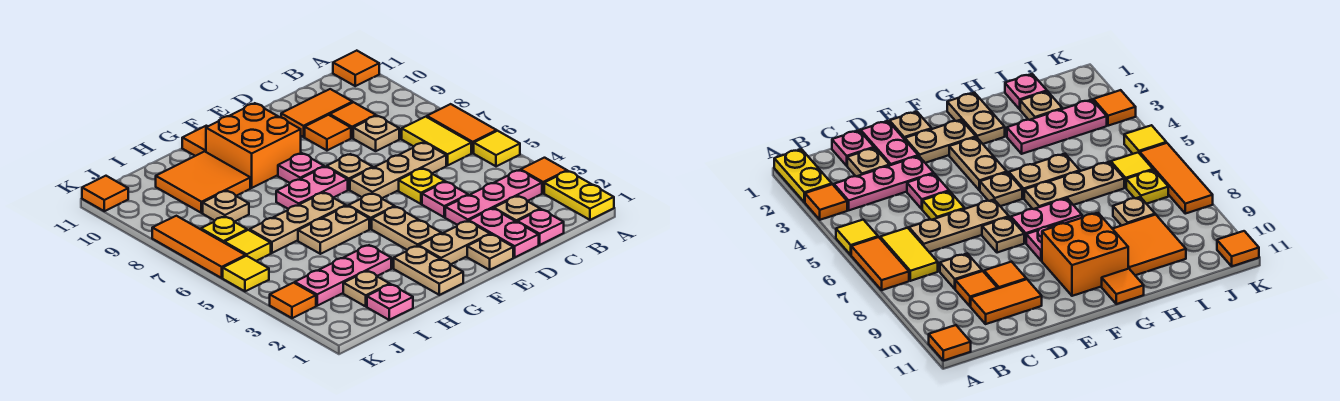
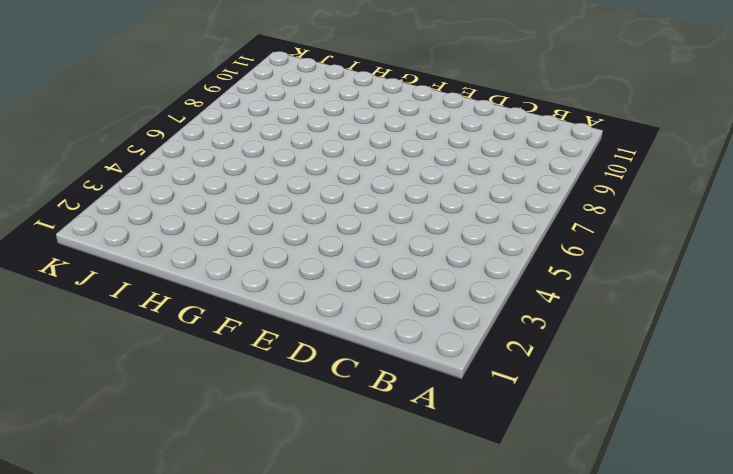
none -> yellow 1x2 plate [544,171,614,220]
none -> orange 1x1 tile [521,158,567,193]
none -> yellow 1x1 tile [474,131,520,166]
none -> orange 1x2 tile [427,104,497,153]

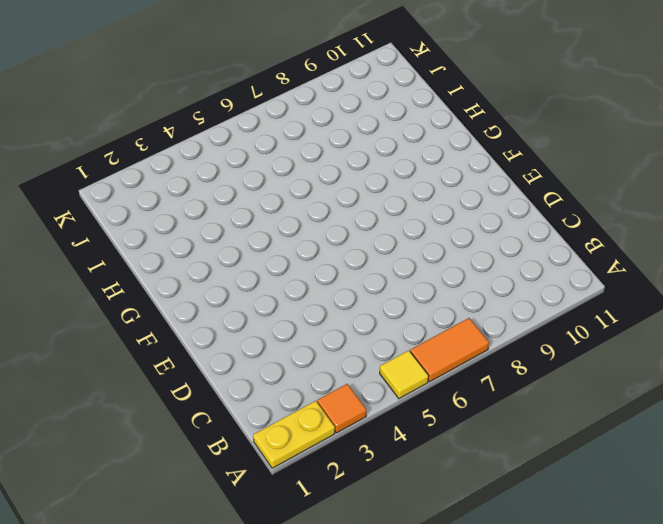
none -> orange 1x1 tile [333,51,379,86]
none -> pink 1x3 plate [445,170,542,225]
none -> yellow 1x2 tile [402,117,471,166]
none -> pink 1x1 plate [517,209,564,245]

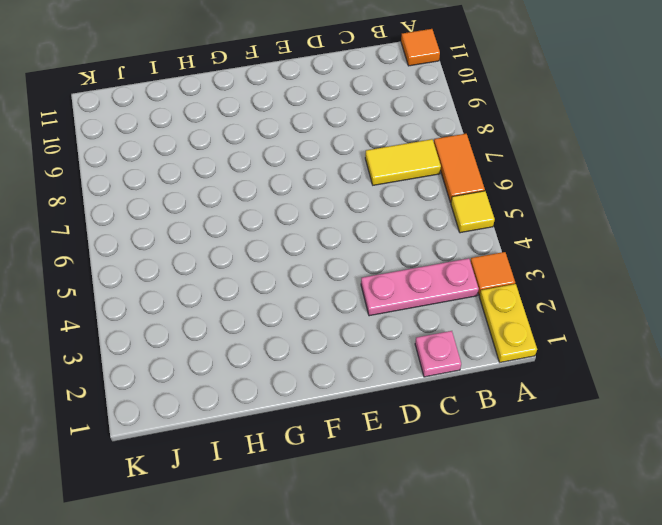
yellow 1x2 tile [365,139,441,185] -> yellow 1x2 tile turned to [402,117,471,166]
none -> tan 1x1 plate [494,196,540,222]
none -> tan 1x3 plate [350,143,446,199]
none -> tan 1x1 plate [353,116,399,151]
none -> orange 1x1 tile [330,102,376,138]

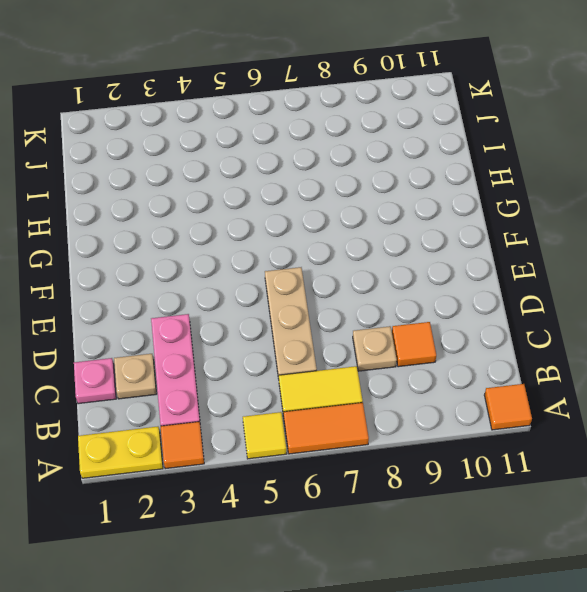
none -> orange 1x2 tile [281,89,353,137]
none -> pink 1x2 plate [469,208,539,257]
none -> pink 1x1 plate [422,182,468,217]
none -> yellow 1x1 plate [399,168,445,204]

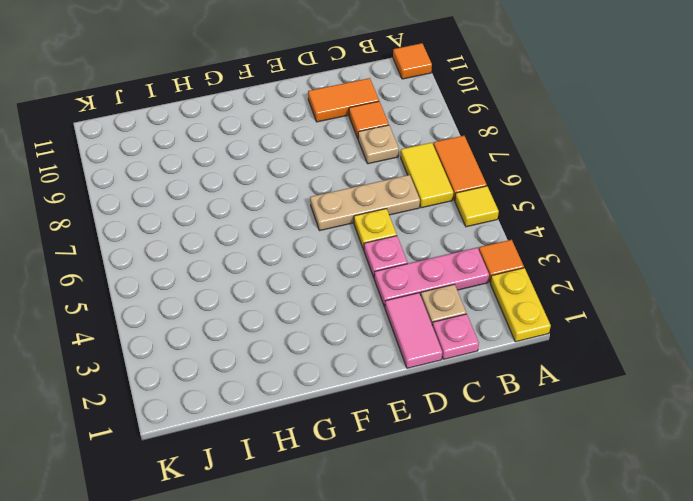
pink 1x2 tile [385,293,442,368] -> pink 1x2 plate [469,208,539,257]
none -> orange 1x1 tile [305,115,351,150]
none -> tan 1x1 plate [467,234,513,270]
none -> tan 1x2 plate [419,221,490,265]
none -> tan 1x1 plate [326,154,373,190]

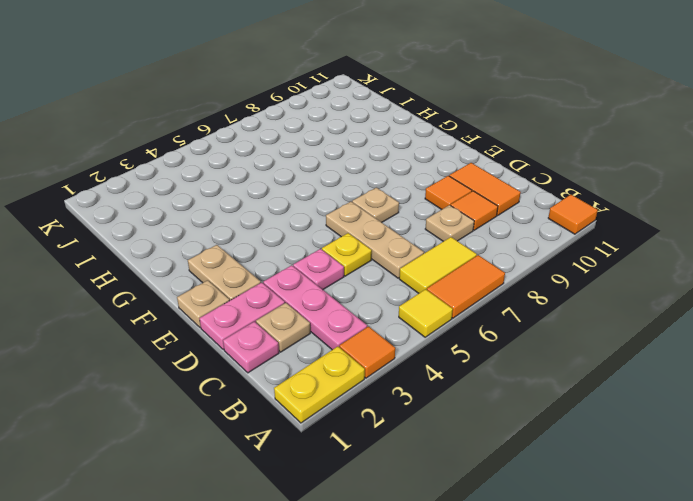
none -> tan 1x2 plate [372,207,441,250]
none -> tan 1x1 plate [348,193,395,229]
none -> pink 1x2 plate [276,167,348,209]
none -> pink 1x1 plate [278,153,324,183]

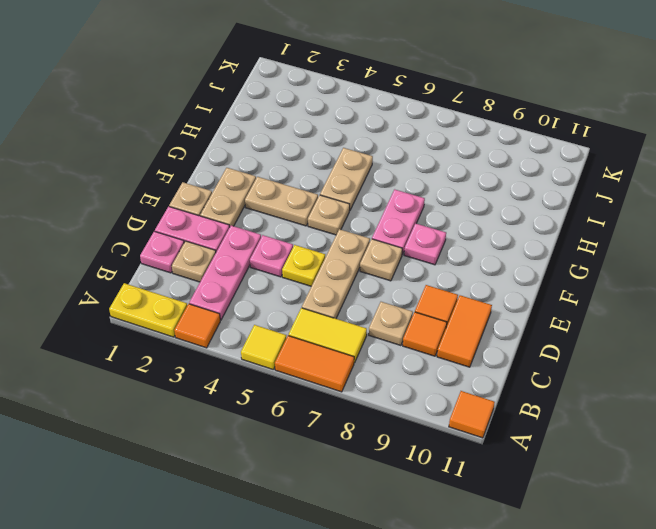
none -> orange 2x2 brick [206,103,301,188]
none -> tan 1x2 plate [394,246,463,295]
none -> tan 1x3 plate [250,192,346,253]
none -> orange 1x1 tile [182,126,208,156]

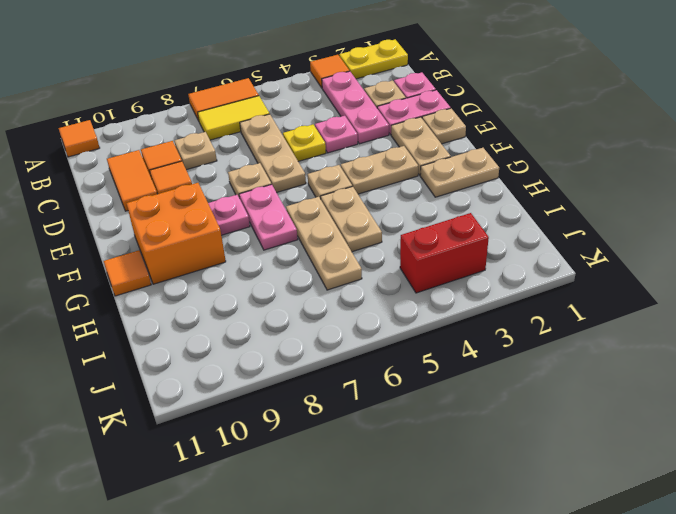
red 1x2 brick [400,213,489,293] -> pink 1x3 plate [295,245,391,306]
none -> yellow 1x1 tile [474,131,520,166]
none -> orange 2x2 tile [156,151,250,213]
none -> pink 1x1 plate [367,284,413,320]
none -> tan 1x1 plate [343,271,390,306]

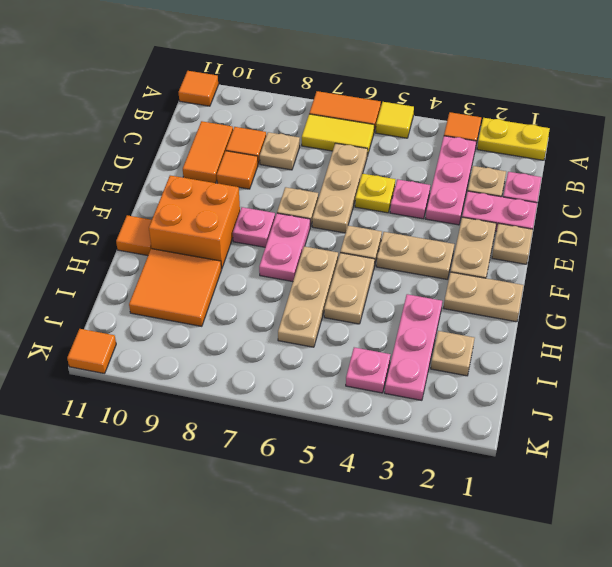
pink 1x1 plate [346,347,391,393] -> pink 1x1 plate moved to [367,284,413,320]
none -> tan 1x1 plate [203,191,249,222]
none -> yellow 1x1 tile [224,230,271,261]
none -> yellow 1x1 plate [201,217,247,242]
none -> orange 1x1 tile [270,283,316,318]

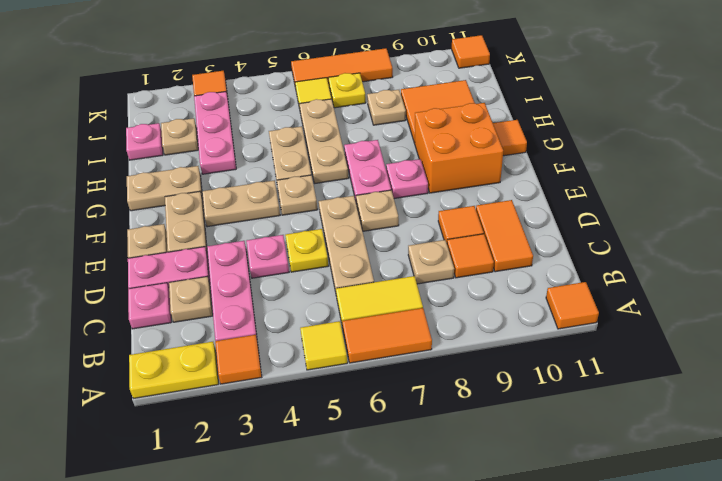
none -> yellow 1x1 tile [223,256,269,291]

